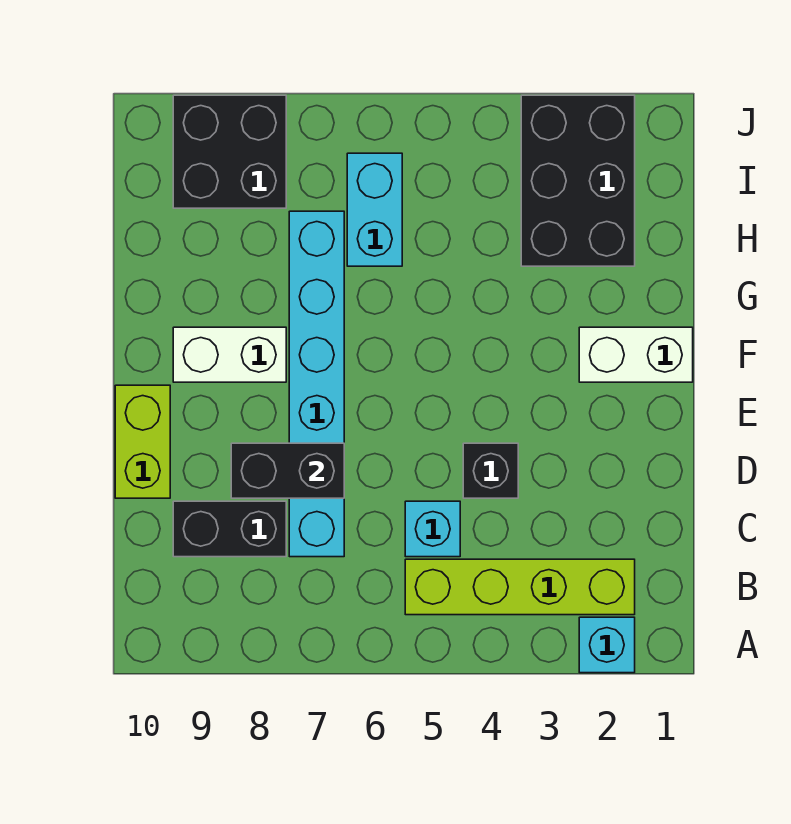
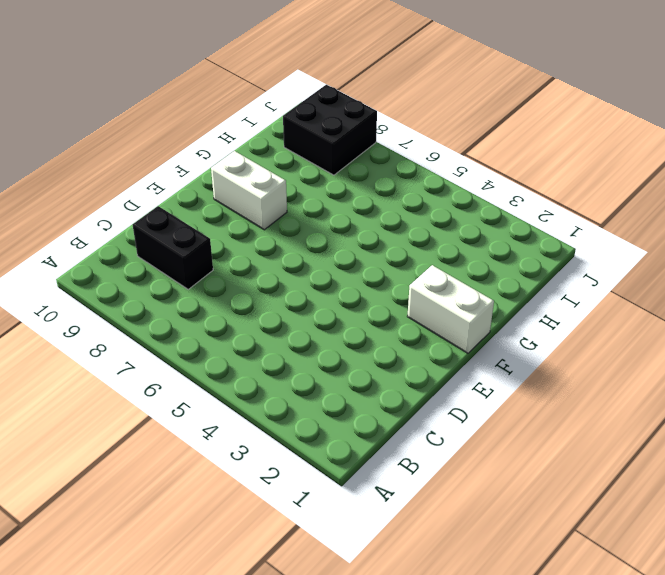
none -> cyan 1x1 brick [579,617,635,673]
none -> lime 1x4 brick [405,559,635,615]
none -> cyan 1x1 brick [405,501,460,557]

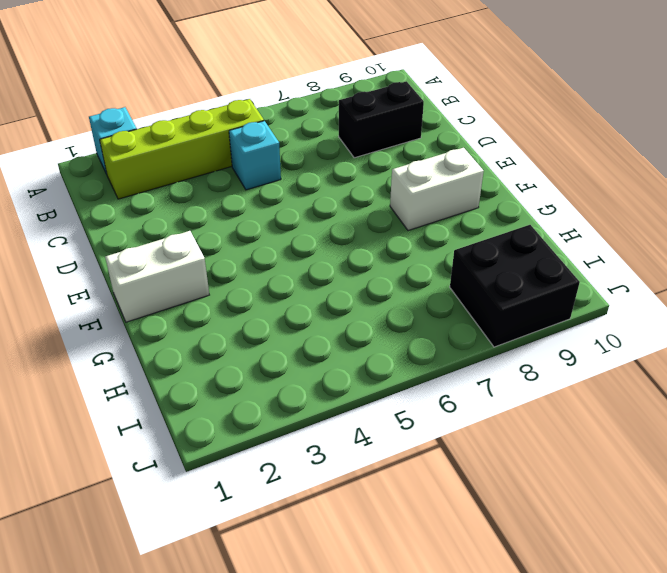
none -> cyan 1x6 brick [289,211,344,557]
none -> black 1x1 brick [463,443,518,498]
none -> lime 1x2 brick [115,385,170,498]

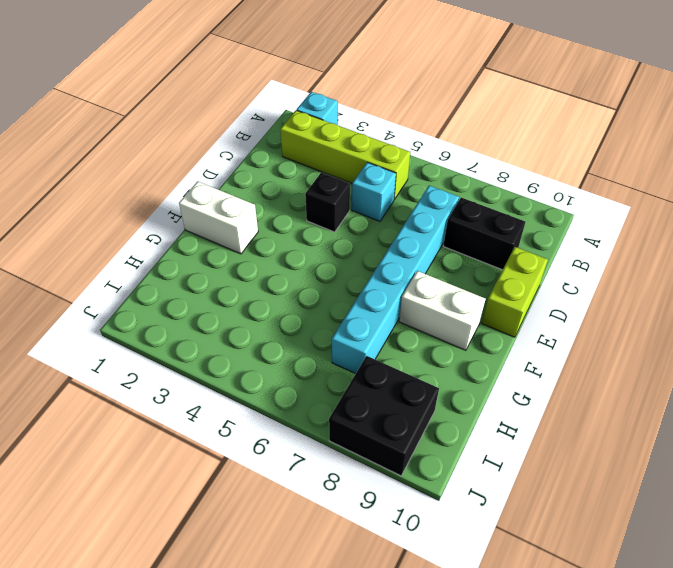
none -> black 2x3 brick [521,95,635,266]
none -> cyan 1x2 brick [347,153,402,266]
none -> black 1x2 brick [231,443,344,498]

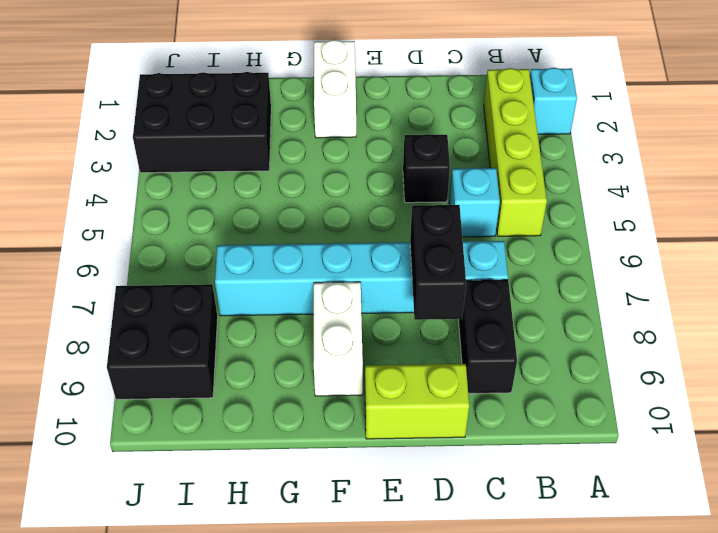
none -> cyan 1x2 brick [347,153,402,266]

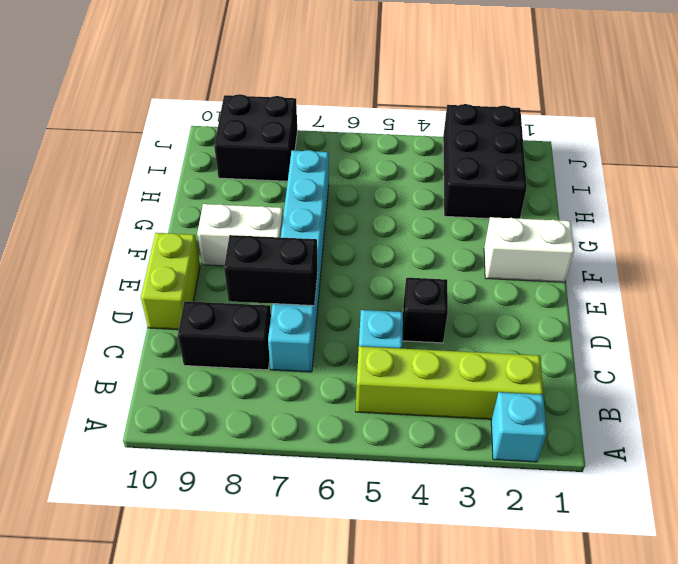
none -> cyan 1x2 brick [347,153,402,266]

